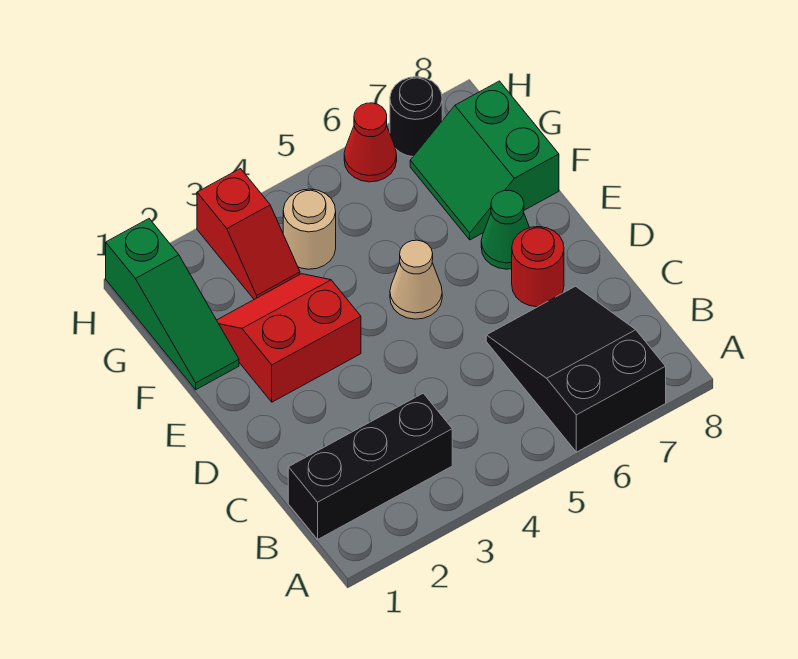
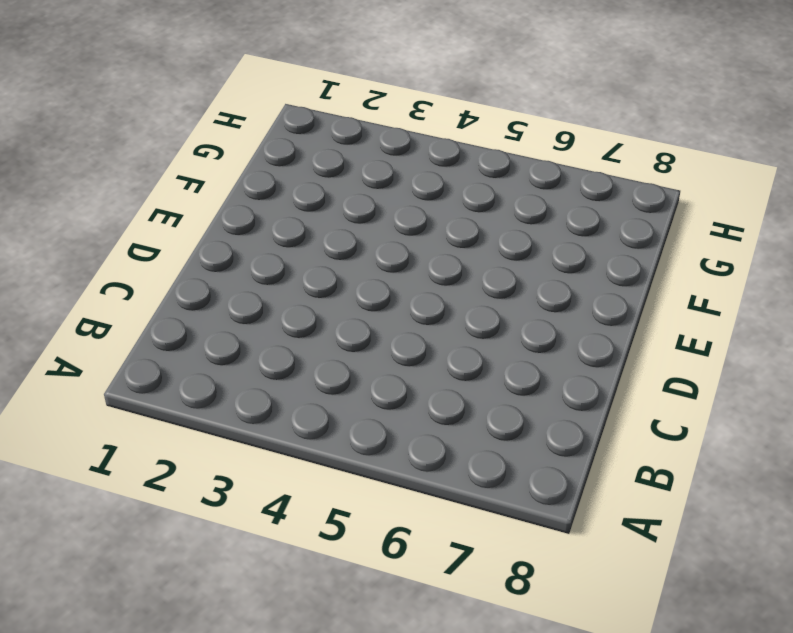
none -> black 2x3 slope [486,286,666,452]
none -> black 1x3 brick [288,393,452,539]
none -> red 1x1 round brick [512,227,564,307]

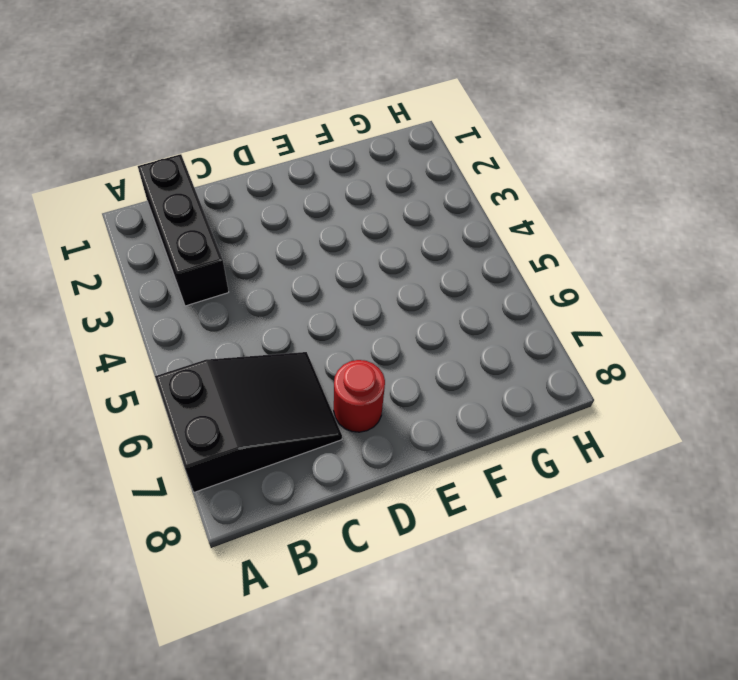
none -> red 2x2 slope [217,274,361,402]
none -> tan 1x1 cone [390,240,442,319]
none -> green 1x1 cone [481,190,529,269]

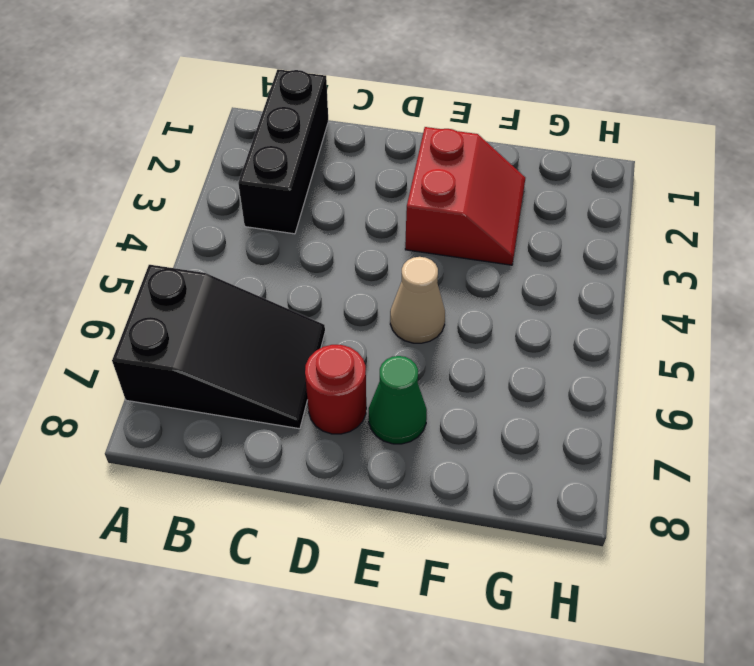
none -> green 1x3 slope [106,219,239,390]
none -> green 2x2 slope [410,81,559,240]
none -> red 1x2 slope [197,169,300,299]

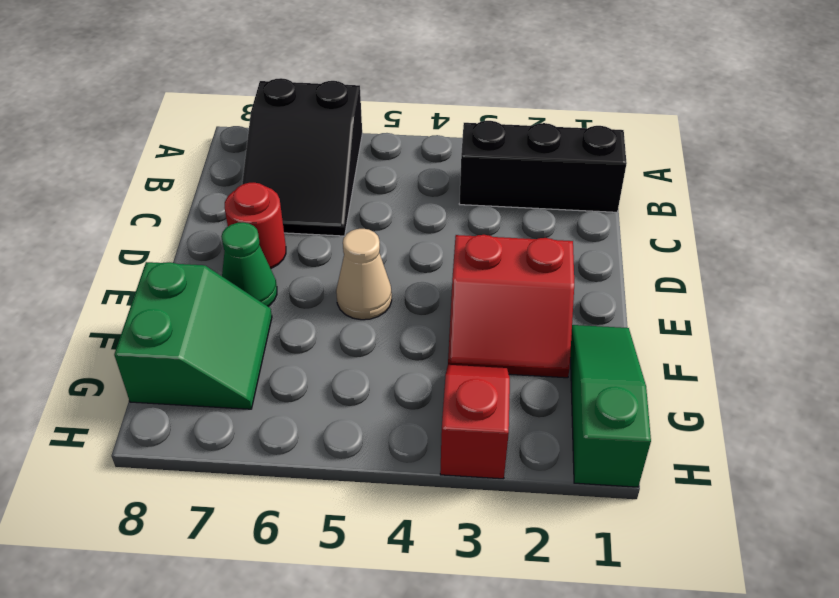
none -> tan 1x1 round brick [283,189,336,269]
none -> red 1x1 cone [344,103,397,182]
none -> black 1x1 round brick [390,77,442,157]

